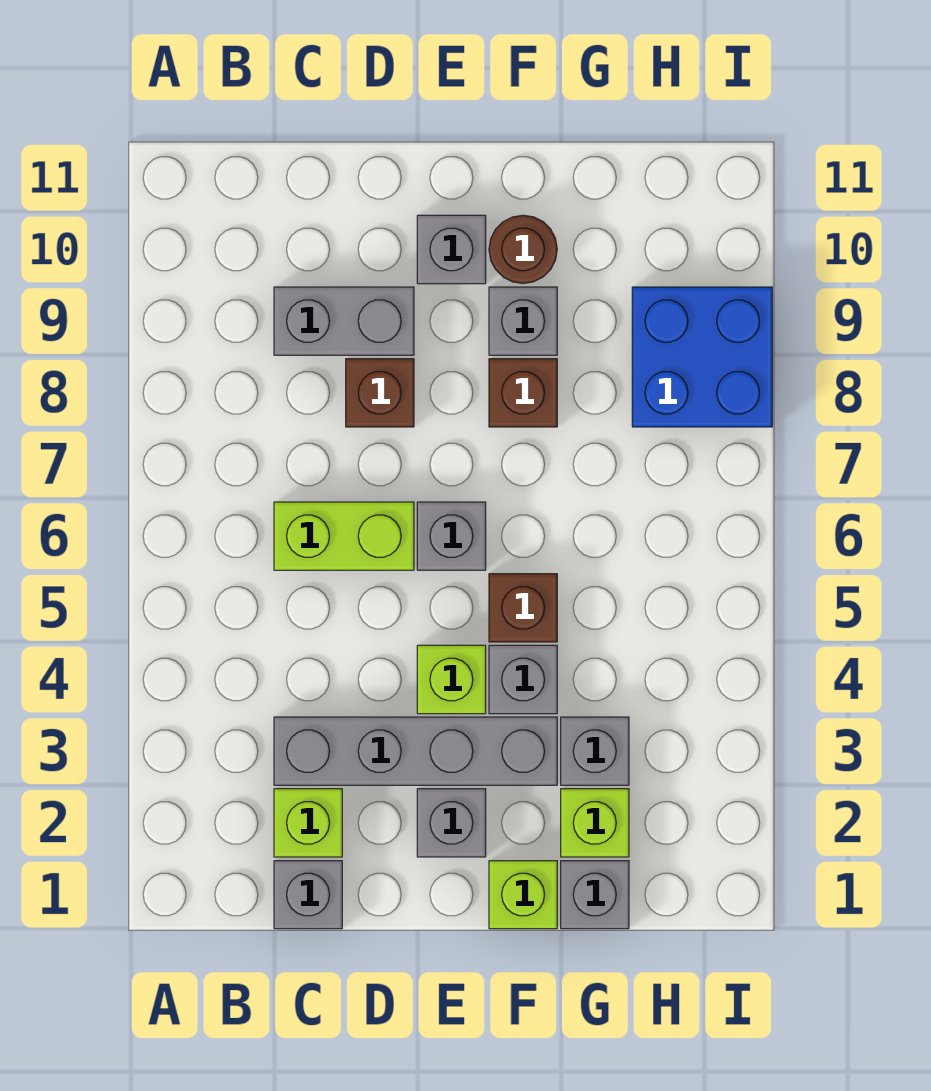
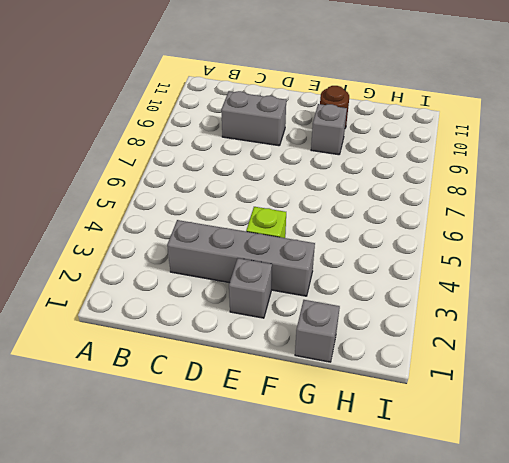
none -> grey 1x1 brick [274,861,342,929]
none -> lime 1x1 brick [274,789,342,857]
none -> lime 1x2 brick [274,502,414,570]

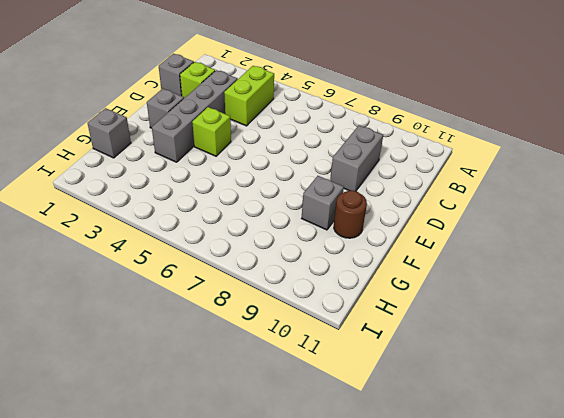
lime 1x2 brick [224,66,274,126] -> lime 1x2 brick moved to [274,502,414,570]
none -> brown 1x1 brick [346,359,414,427]
none -> grey 1x1 brick [417,502,486,570]
none -> grey 1x1 brick [417,215,486,284]

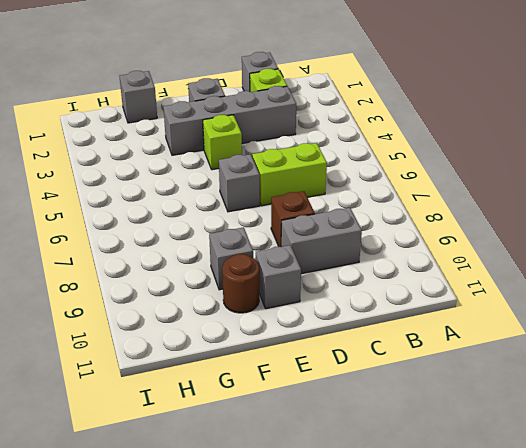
none -> lime 1x1 brick [489,861,557,929]
none -> grey 1x1 brick [489,645,557,714]
none -> brown 1x1 brick [489,574,557,642]

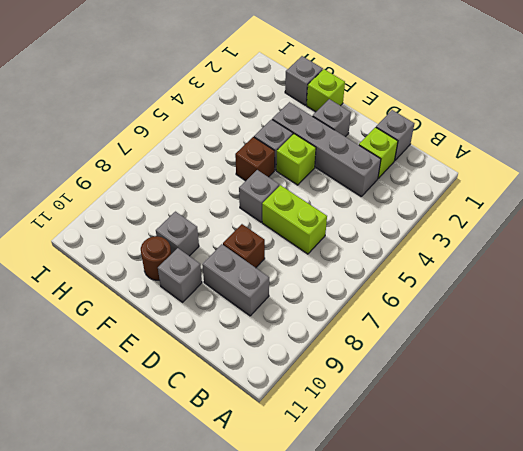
none -> brown 1x1 brick [489,359,557,427]
none -> lime 1x1 brick [561,789,629,857]
none -> grey 1x1 brick [561,717,629,785]

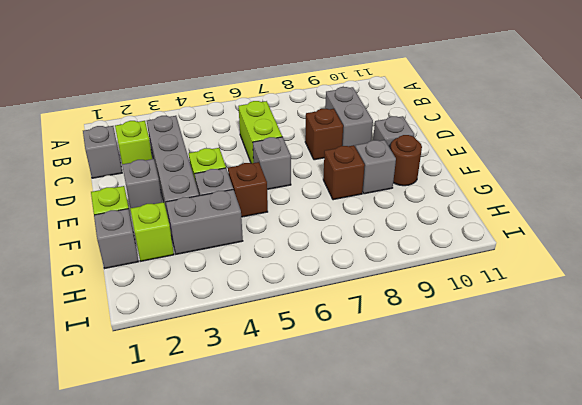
grey 1x2 brick [166,190,243,254] -> grey 1x1 brick [561,717,629,785]
none -> blue 2x2 brick [632,287,772,427]

